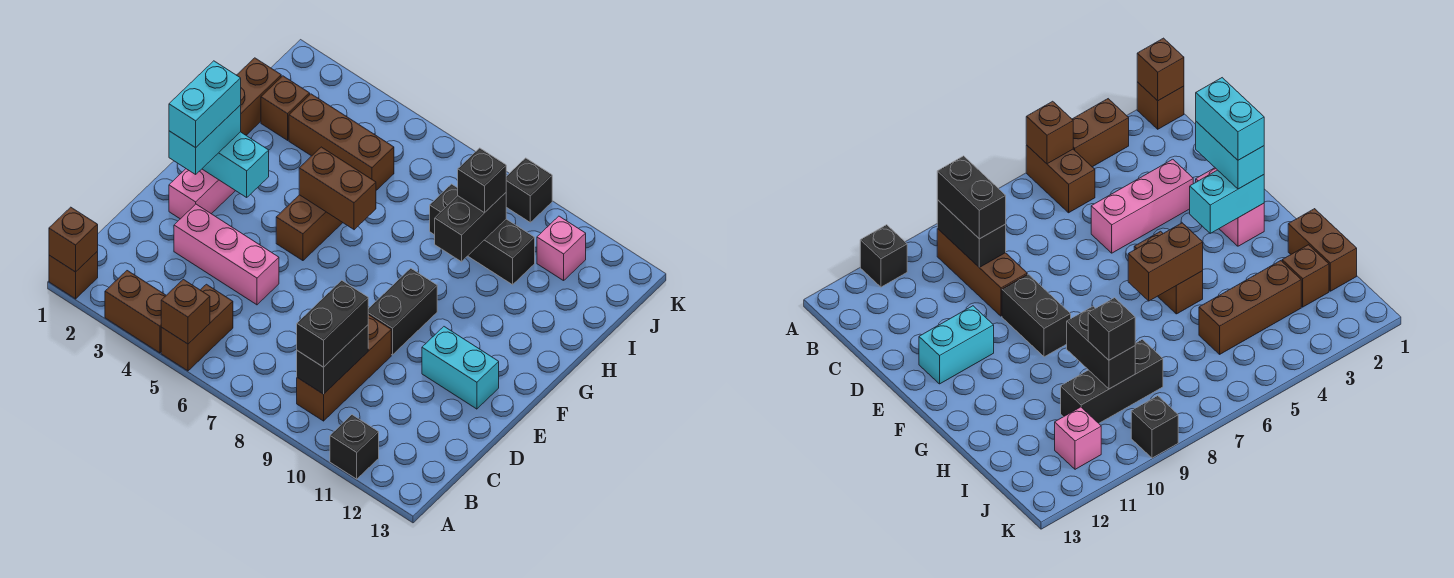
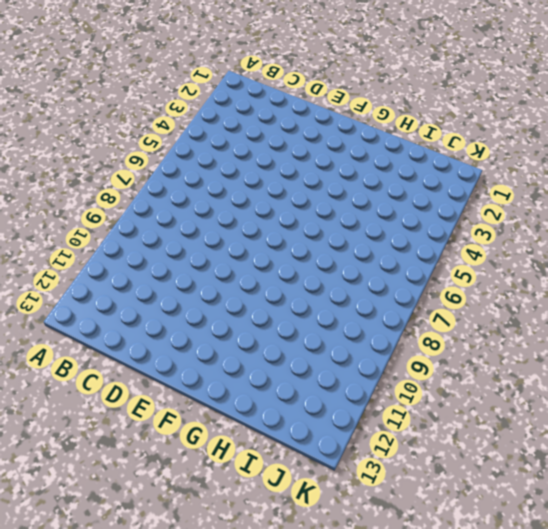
none -> brown 1x1 brick [49,252,98,299]
none -> brown 1x2 brick [105,271,166,353]
none -> brown 1x2 brick [161,284,233,371]

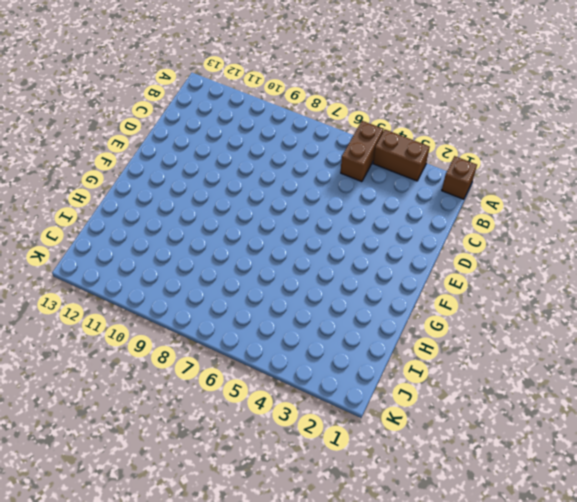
none -> black 1x1 brick [330,415,379,479]
none -> brown 1x3 brick [297,315,391,421]
none -> pink 1x3 brick [174,204,279,305]

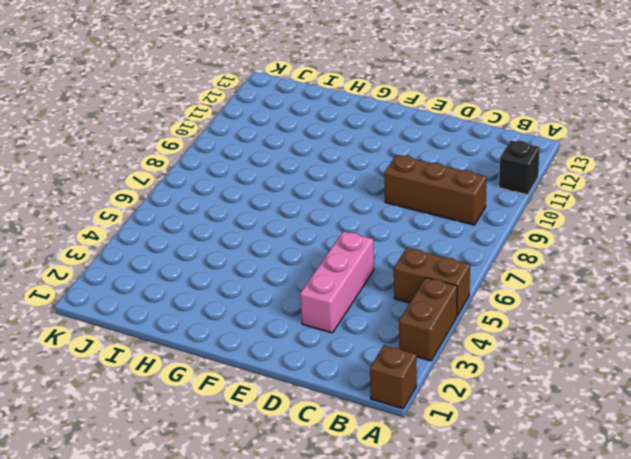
none -> pink 1x2 brick [169,169,235,219]
none -> black 1x2 brick [368,268,437,355]
none -> cyan 1x2 brick [422,327,499,409]

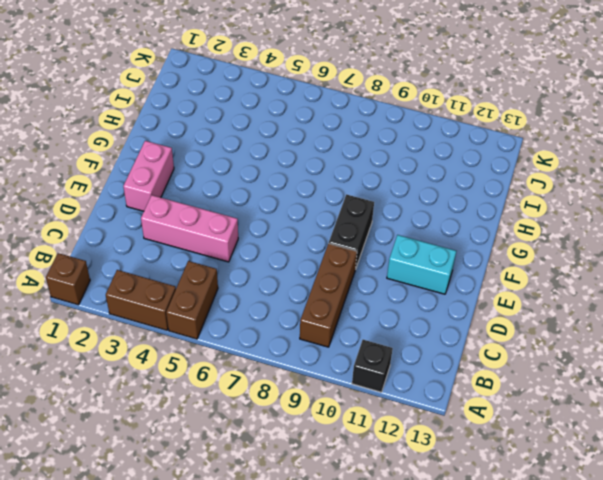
none -> brown 1x2 brick [276,195,343,261]
none -> brown 1x2 brick [237,58,281,135]
none -> brown 1x1 brick [261,76,310,140]

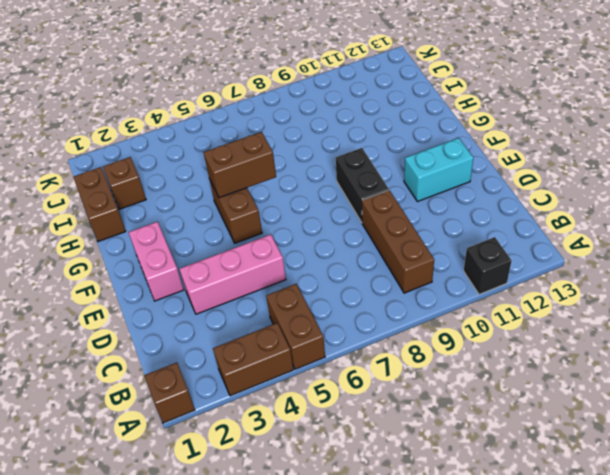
none -> brown 1x3 brick [289,94,394,190]
none -> black 1x3 brick [430,184,535,285]
none -> pink 1x1 brick [537,216,586,281]

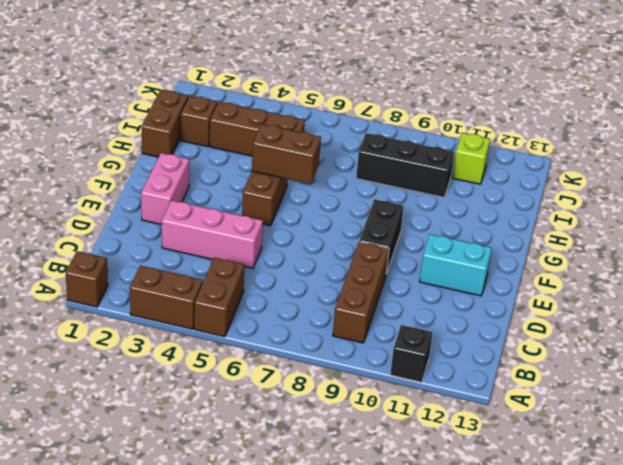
lime 1x1 brick [452,133,490,184] -> pink 1x1 brick [537,216,586,281]
none -> black 1x1 brick [506,158,552,222]
none -> brown 1x1 brick [49,207,98,272]
none -> brown 1x1 brick [161,279,210,344]

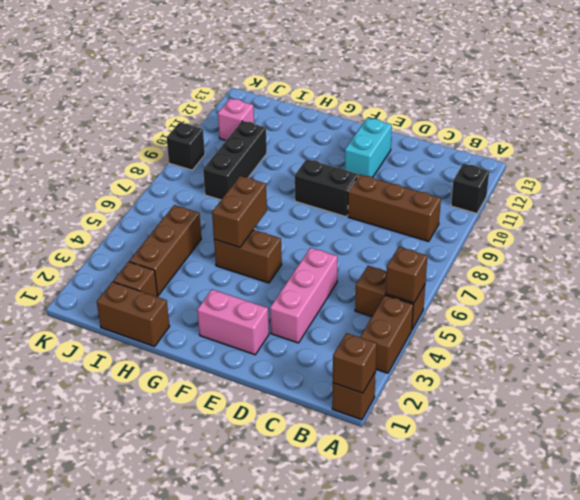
none -> black 1x2 brick [297,325,368,394]
none -> cyan 1x2 brick [202,132,269,197]
none -> black 1x2 brick [435,193,506,262]

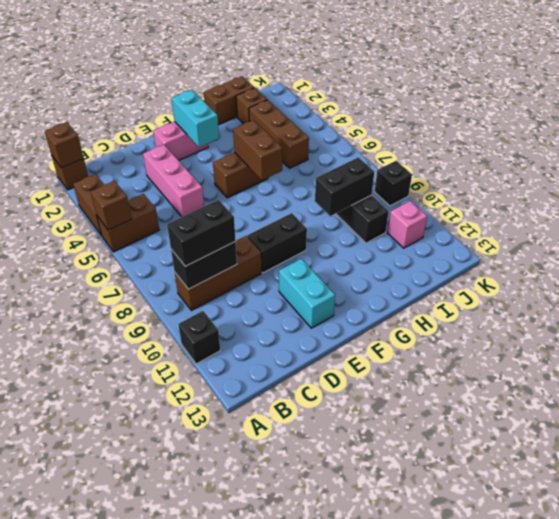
none -> cyan 1x2 brick [169,105,241,174]
none -> black 1x1 brick [458,148,506,213]
none -> cyan 1x2 brick [169,61,241,148]

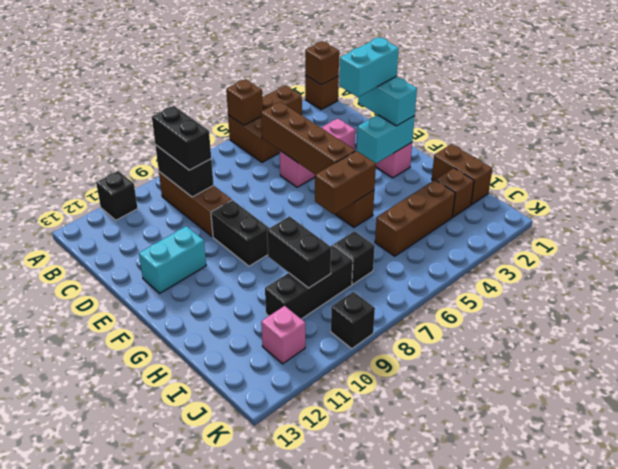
brown 1x4 brick [261,102,355,175] -> none
cyan 1x2 brick [339,37,399,97] -> cyan 1x2 brick turned to [169,61,241,148]
black 1x1 brick [334,231,375,284] -> black 1x1 brick moved to [458,148,506,213]

